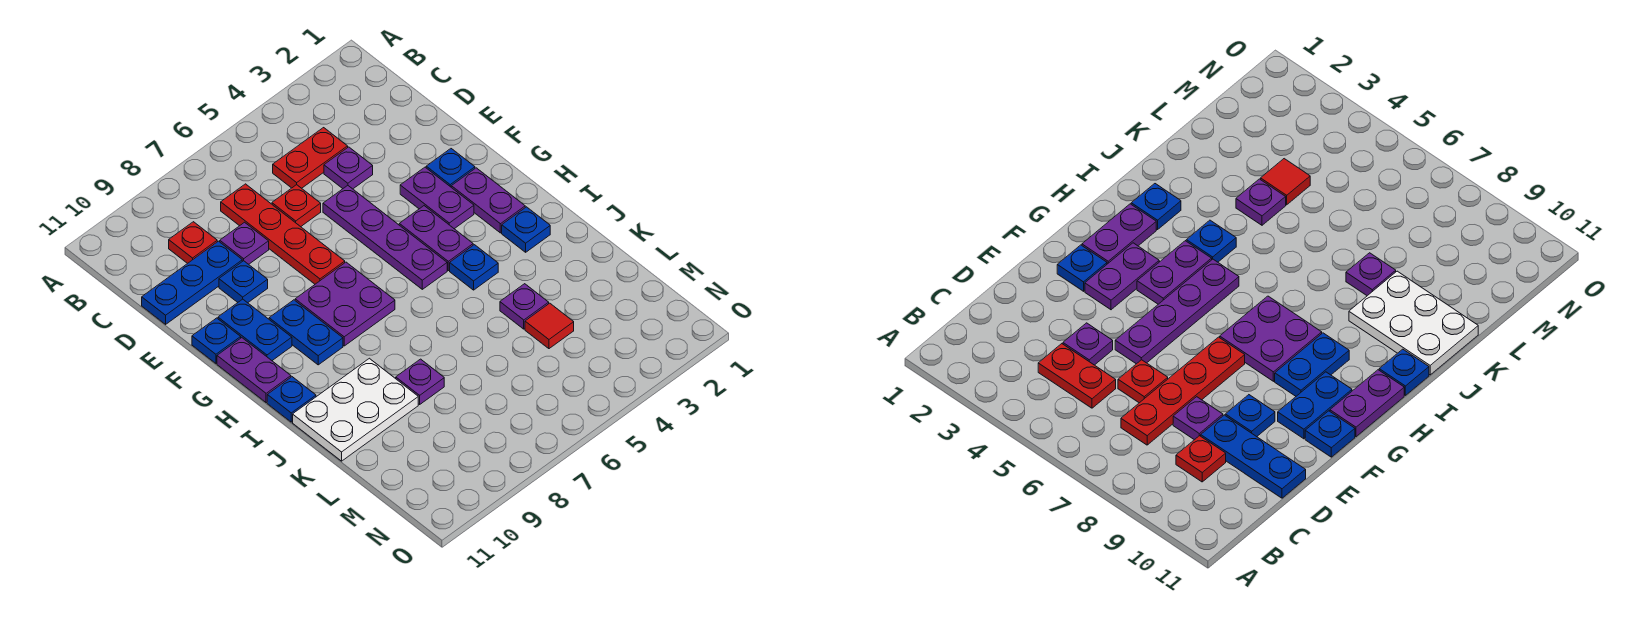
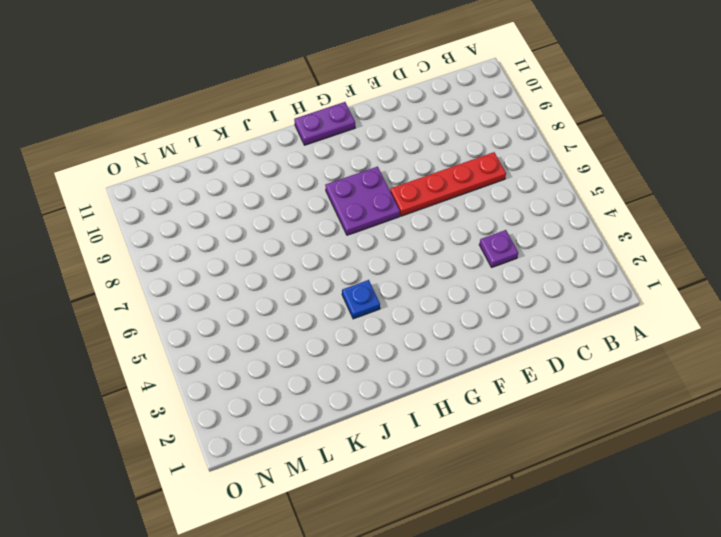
none -> red 1x2 plate [273,128,348,188]
none -> red 1x1 plate [169,222,217,264]
none -> red 1x1 plate [272,185,321,227]

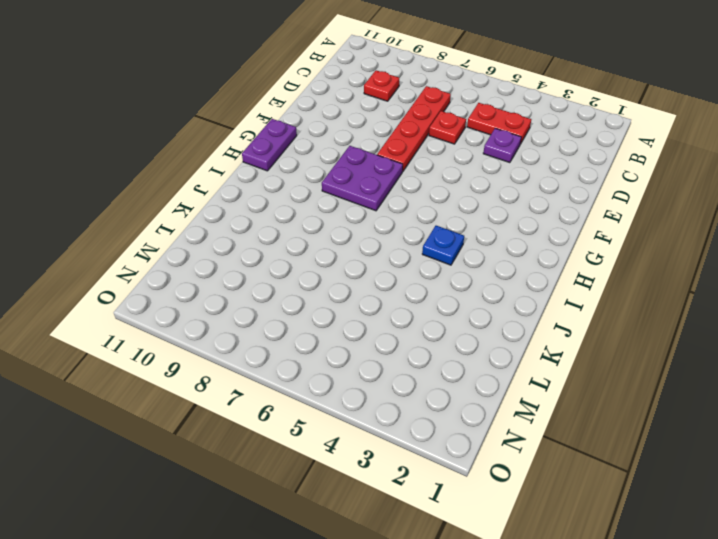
none -> purple 1x1 plate [220,222,269,264]
none -> blue 1x3 plate [142,241,242,324]
none -> purple 1x4 plate [323,185,447,289]

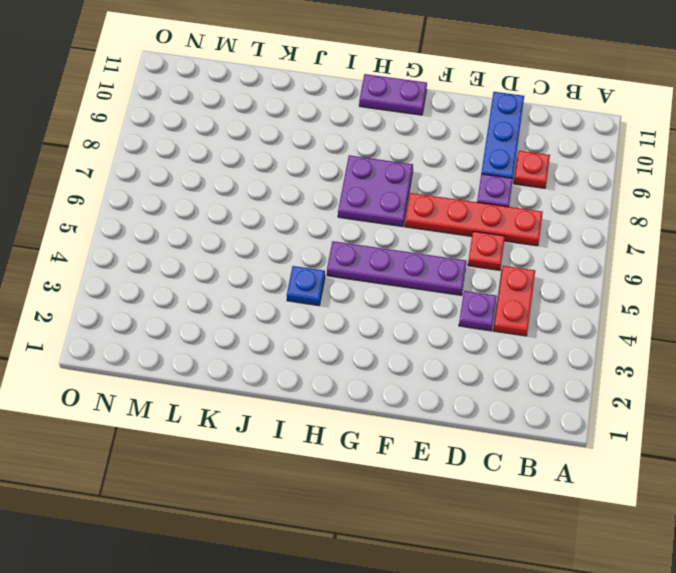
none -> blue 1x1 plate [219,261,268,303]
none -> blue 1x1 plate [426,149,475,187]
none -> purple 1x2 plate [400,167,474,229]

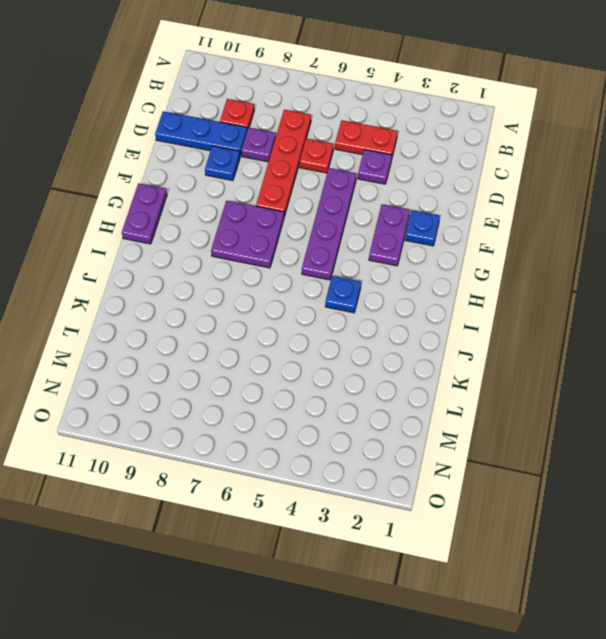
none -> blue 1x2 plate [218,299,292,360]
none -> blue 1x1 plate [192,318,241,363]
none -> purple 1x2 plate [451,168,525,233]

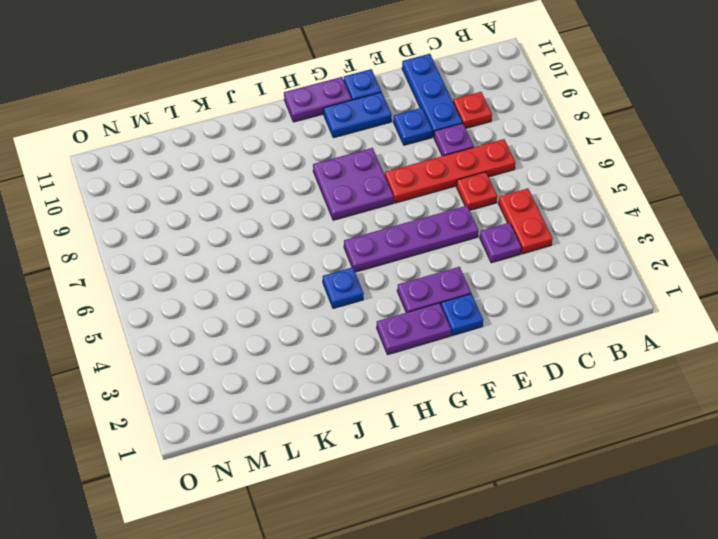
none -> purple 1x2 plate [399,206,473,271]
none -> blue 1x2 plate [269,300,343,365]
none -> blue 1x1 plate [502,207,550,252]

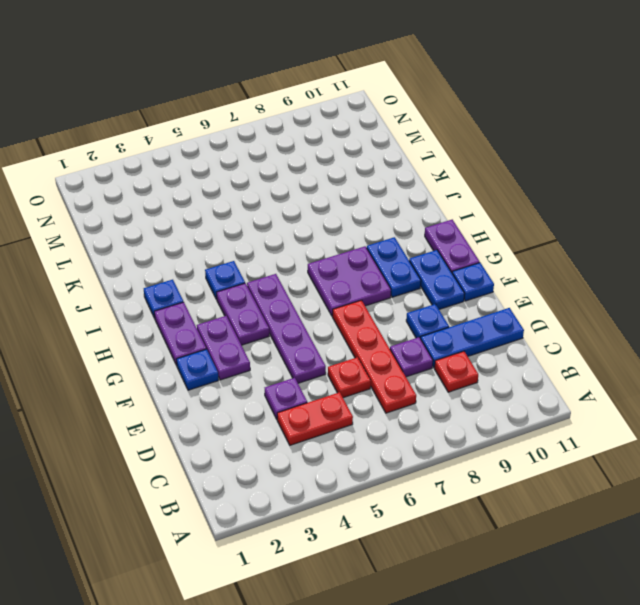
none -> blue 1x1 plate [267,377,316,422]
none -> white 2x3 plate [293,358,418,461]
none -> purple 1x1 plate [500,284,549,329]

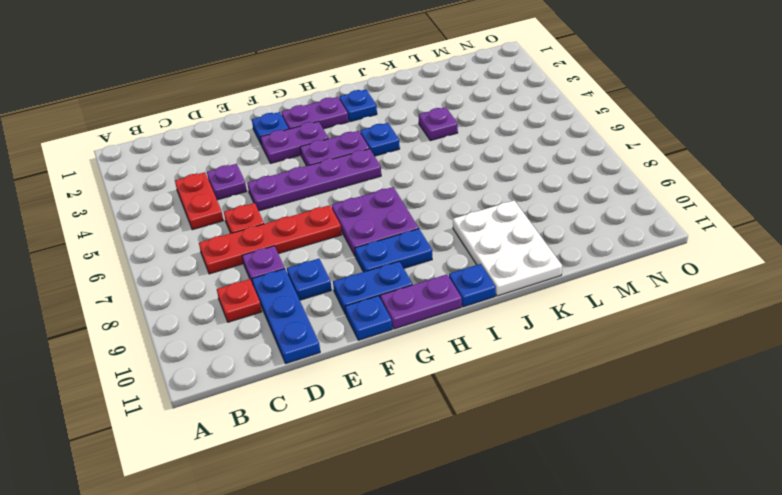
none -> purple 1x1 plate [396,359,444,404]
none -> red 1x1 tile [525,303,574,349]

